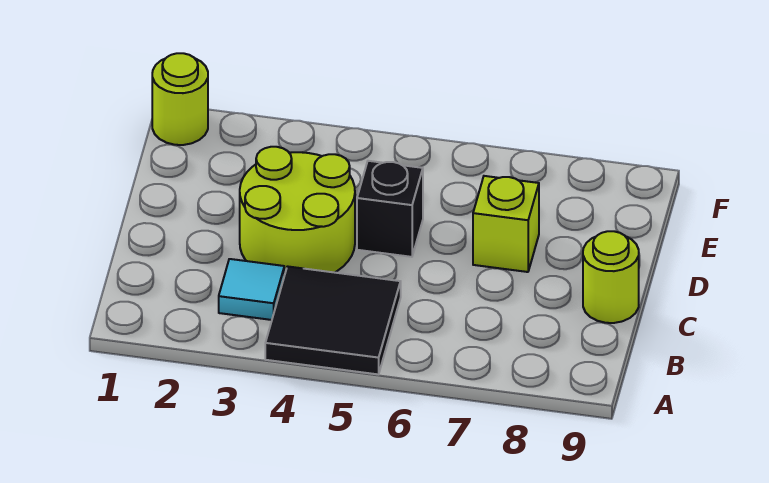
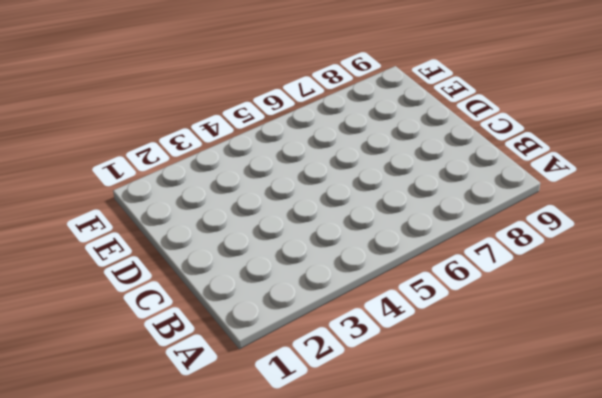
none -> black 2x2 tile [265,266,401,374]
none -> cyan 1x1 tile [219,259,284,320]

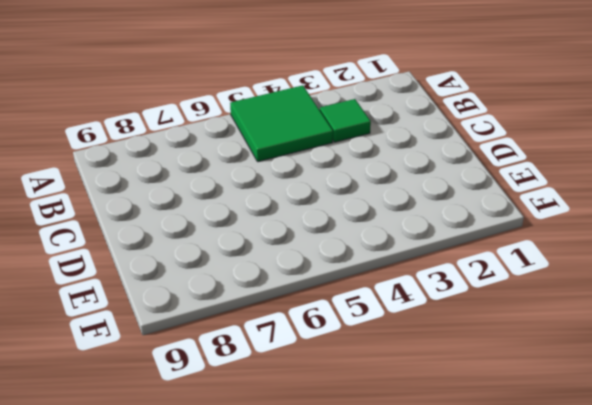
green 2x2 tile [230,85,333,162] -> black 2x2 tile [265,266,401,374]
green 1x1 tile [320,99,371,142] -> cyan 1x1 tile [219,259,284,320]
none -> lime 2x2 round brick [240,147,355,276]
none -> lime 1x1 round brick [583,231,639,323]

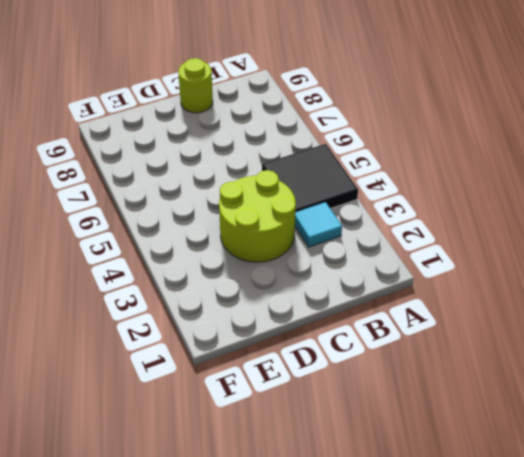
none -> black 1x1 brick [357,161,423,257]
none -> lime 1x1 brick [473,176,539,272]

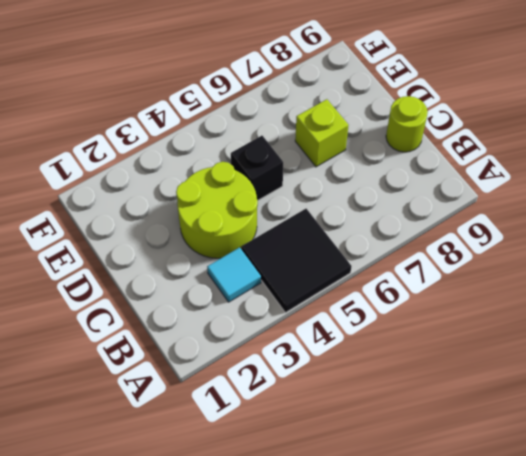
none -> lime 1x1 round brick [152,53,208,145]

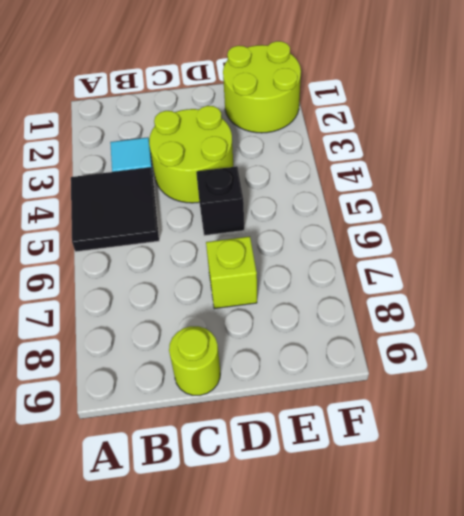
lime 2x2 round brick [223,41,301,133] -> lime 1x1 round brick [152,53,208,145]

